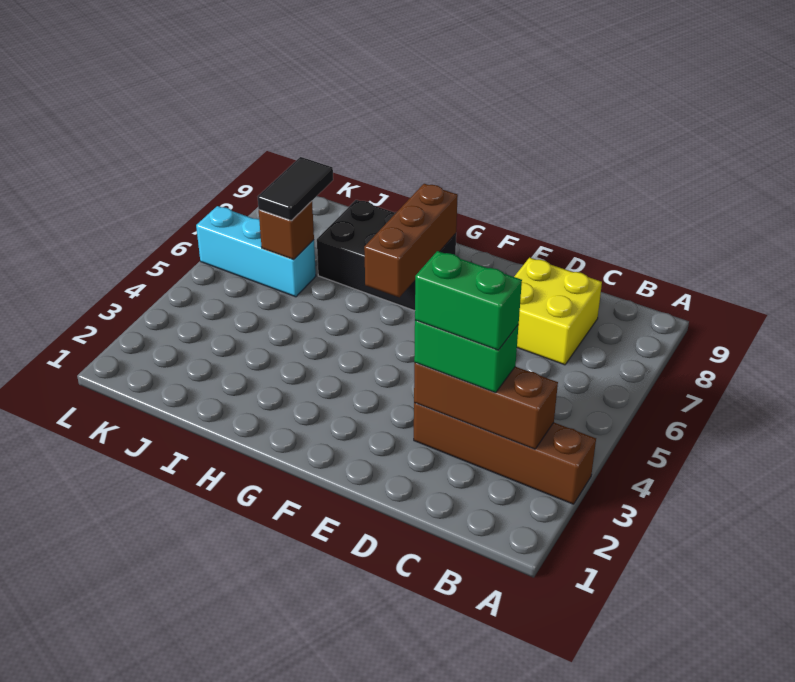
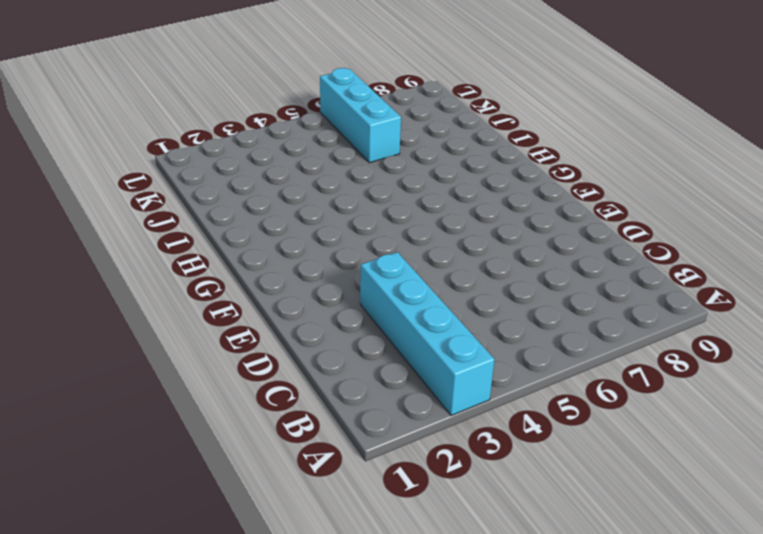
cyan 1x4 brick [360,252,494,415] -> brown 1x4 brick [414,403,596,504]
none -> yellow 2x2 brick [514,258,602,365]
none -> black 2x3 brick [317,200,456,311]

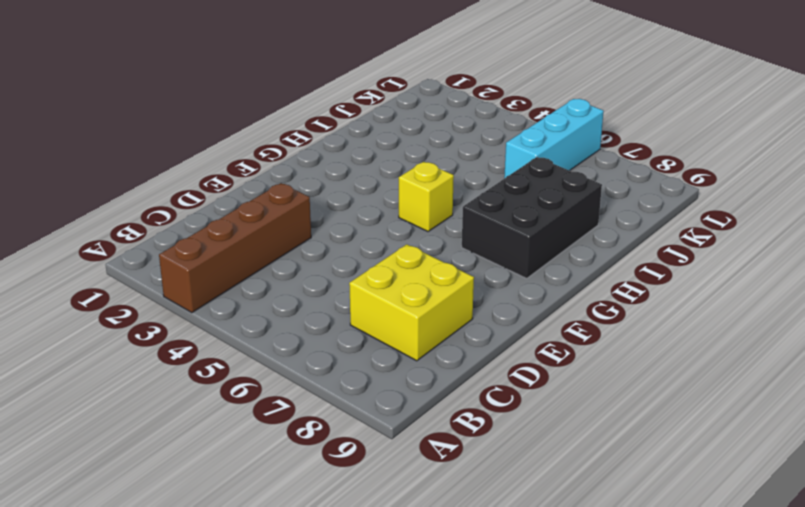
yellow 1x1 brick [399,162,454,231] -> none
none -> brown 1x3 brick [414,363,558,449]
none -> brown 1x3 brick [364,184,458,297]

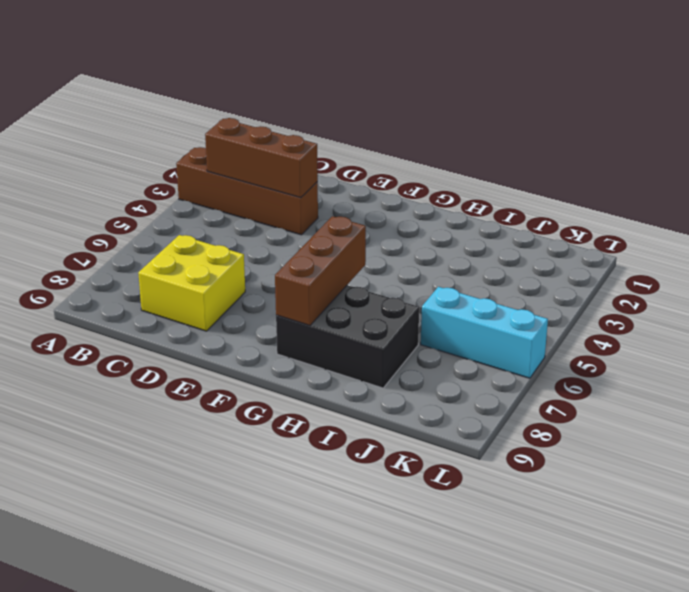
none -> brown 1x1 brick [259,201,314,259]
none -> green 1x2 brick [414,320,519,393]

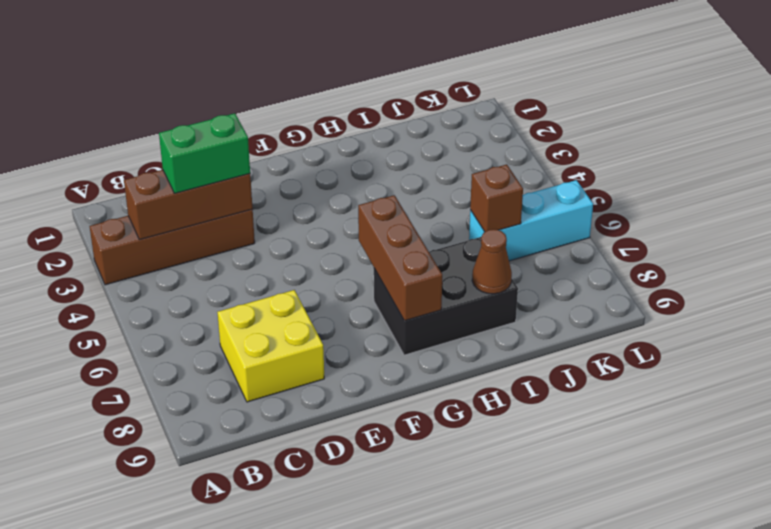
brown 1x1 cone [472,229,512,294] -> none
none -> black 1x2 tile [258,157,333,221]
none -> green 1x2 brick [415,251,522,350]

